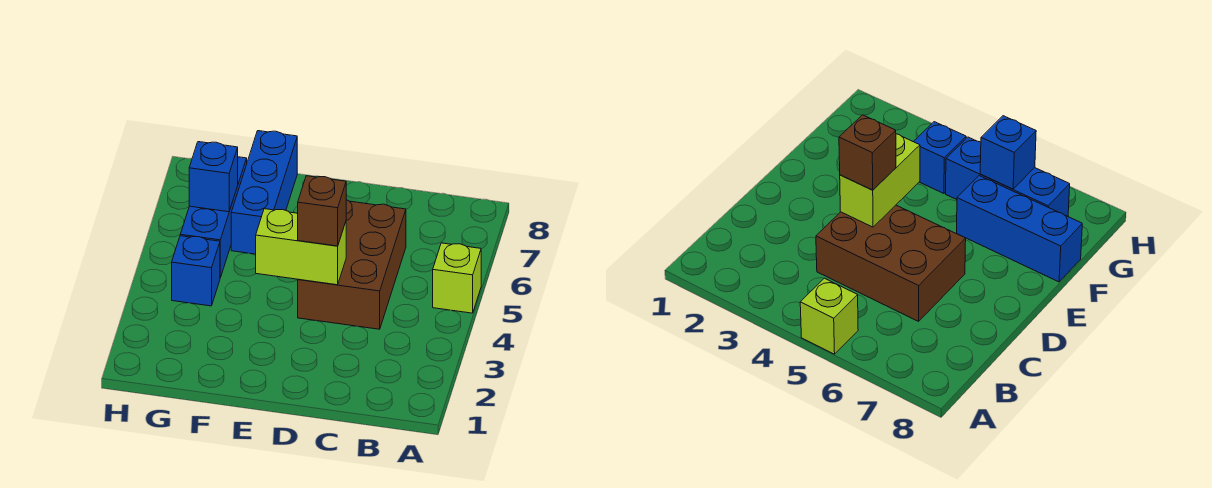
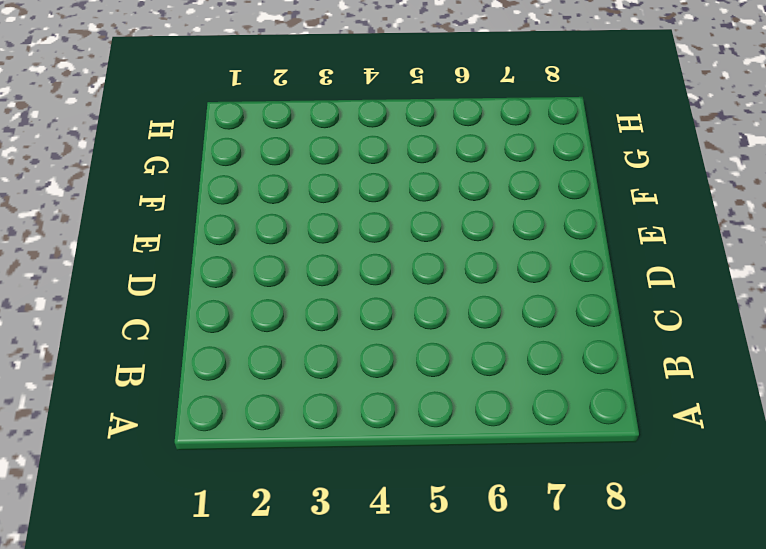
none -> lime 1x1 brick [433,243,481,313]
none -> brown 2x3 brick [298,200,406,329]

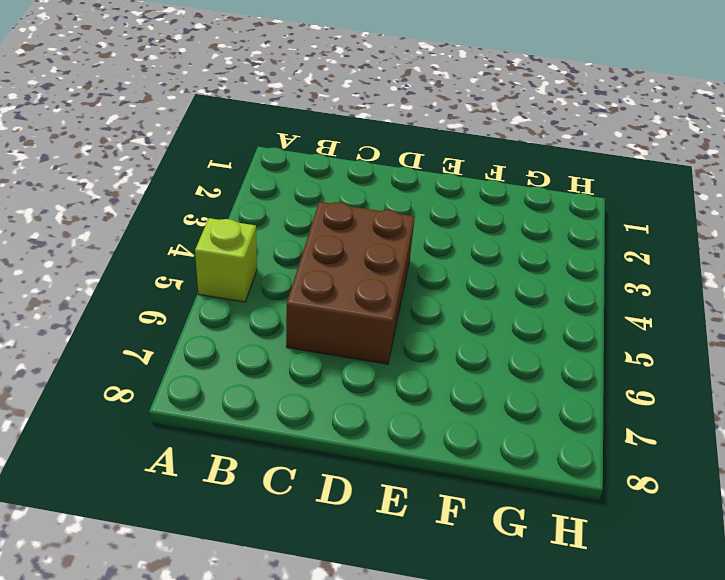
none -> blue 1x3 brick [231,131,297,254]
none -> blue 1x1 brick [172,236,220,306]

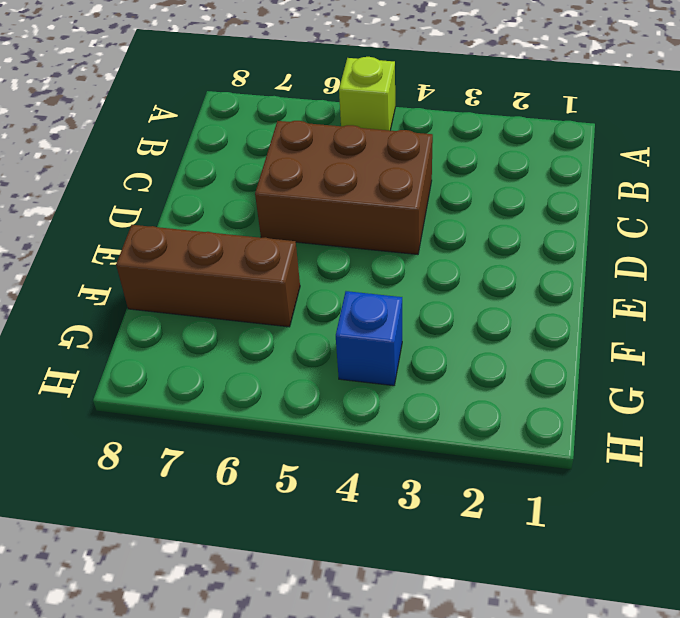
brown 1x3 brick [116,225,300,327] -> blue 1x3 brick [231,131,297,254]
none -> blue 1x3 brick [180,157,247,278]
none -> lime 1x2 brick [256,209,346,285]

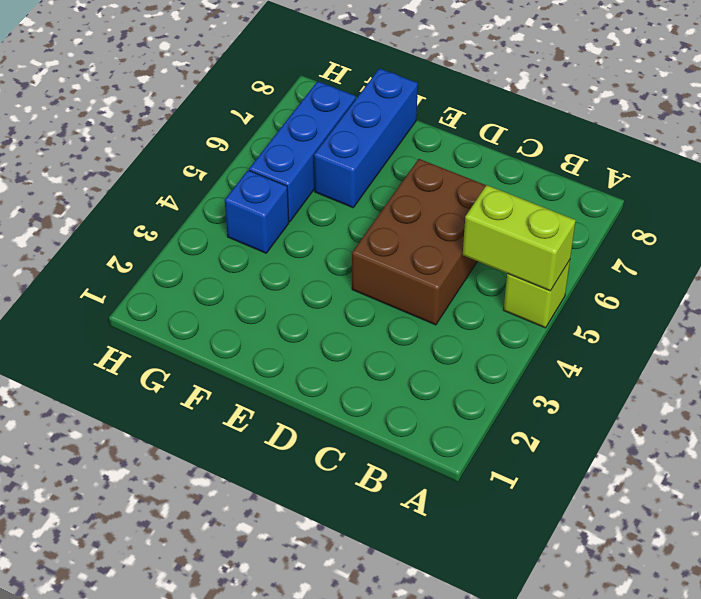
lime 1x2 brick [463,185,576,291] -> lime 1x2 brick moved to [256,209,346,285]
none -> blue 1x1 brick [189,142,238,212]
none -> brown 1x1 brick [298,176,346,246]

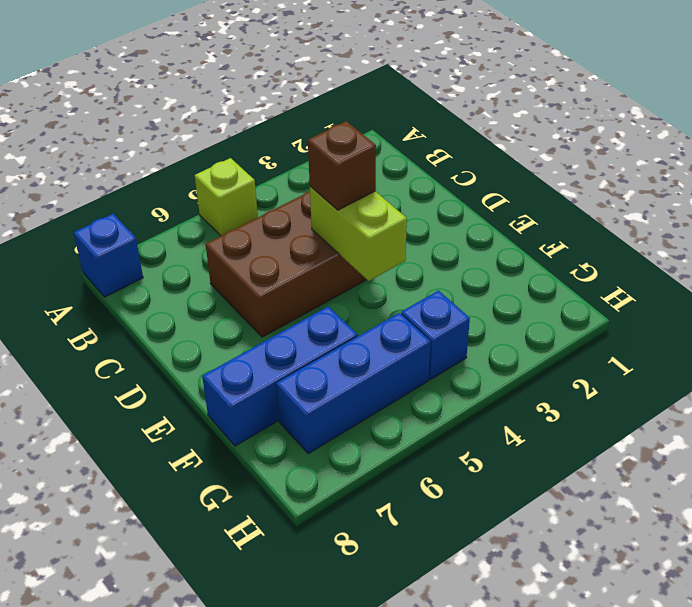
blue 1x1 brick [74,214,143,297] -> blue 1x1 brick moved to [189,142,238,212]

